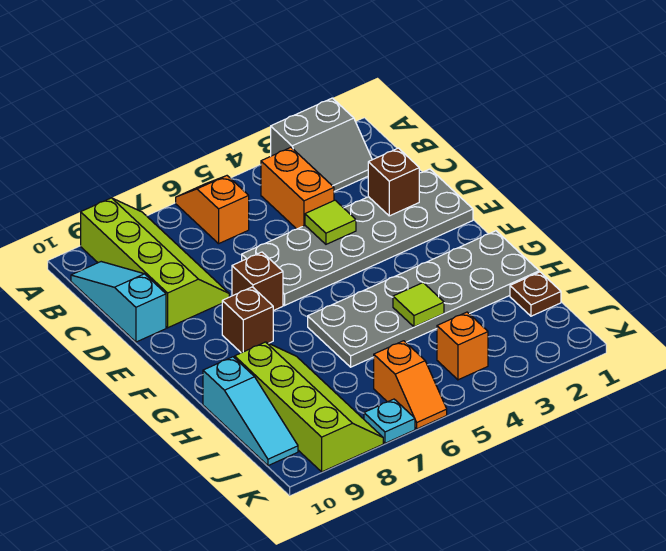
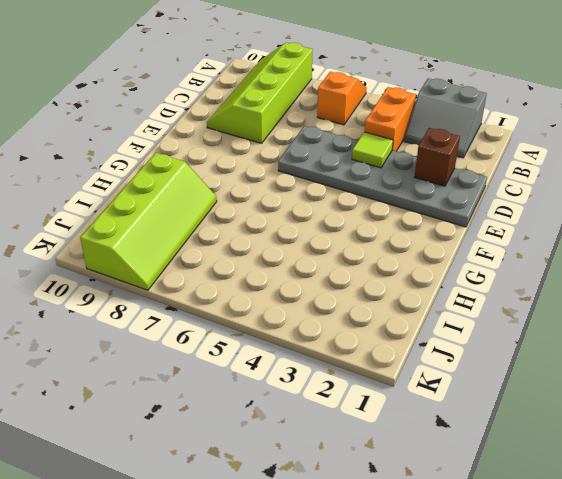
lime 2x4 slope [207,42,313,143] -> lime 2x4 slope turned to [81,198,229,328]
none -> cyan 1x3 slope [71,262,166,342]
none -> brown 1x1 brick [232,252,283,311]
none -> brown 1x1 brick [222,287,273,353]

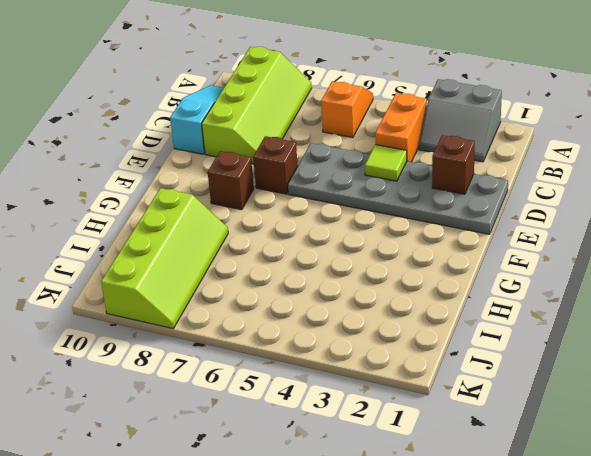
none -> grey 2x6 plate [308,231,539,367]
none -> cyan 1x3 slope [203,357,298,466]
none -> brown 1x1 plate [510,272,561,316]

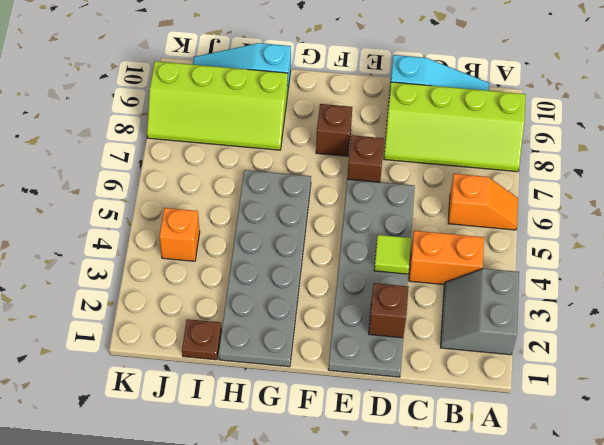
none -> orange 1x2 slope [374,341,447,429]
none -> cyan 1x1 plate [364,399,415,443]
none -> lime 1x1 tile [393,283,444,327]

